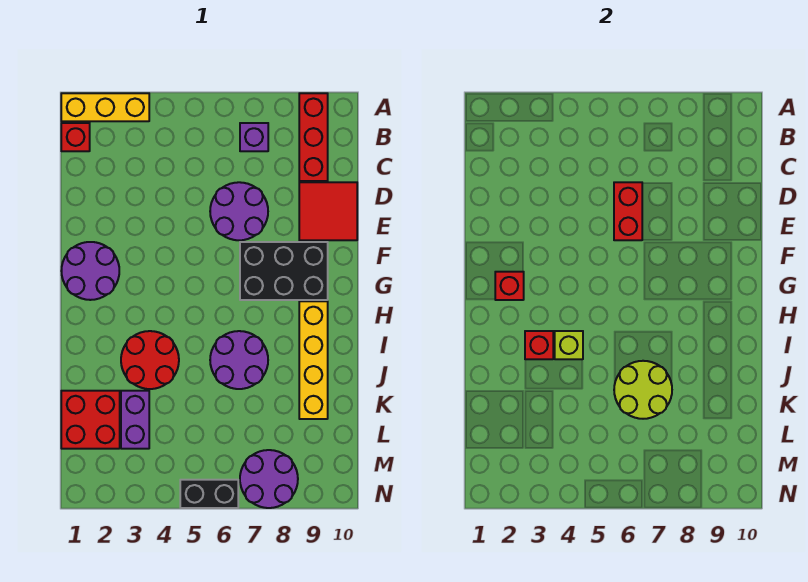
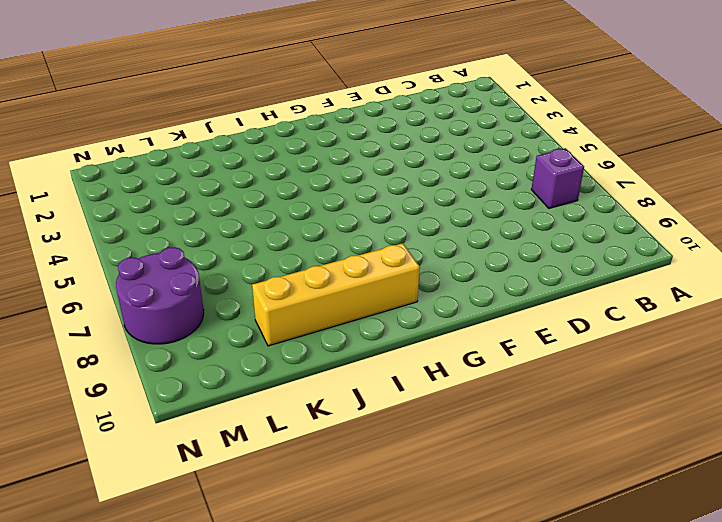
none -> yellow 1x3 brick [61,93,149,121]
none -> red 1x3 brick [299,93,328,181]
none -> red 1x1 brick [61,123,90,151]

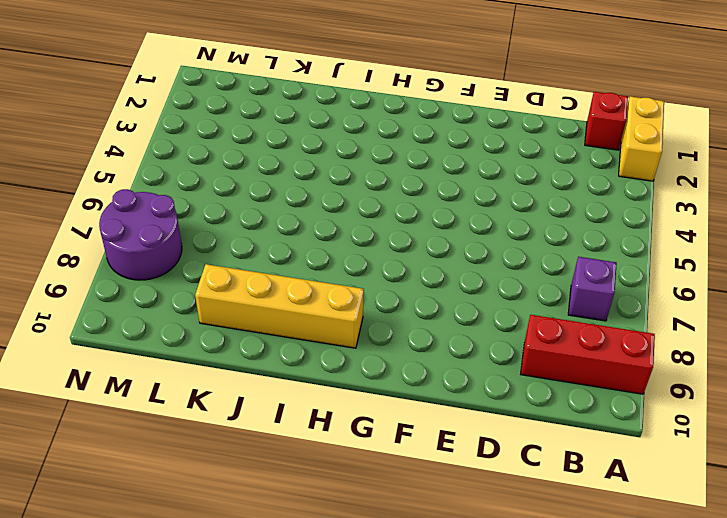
yellow 1x2 brick [619,97,664,181] -> yellow 1x3 brick [61,93,149,121]
none -> purple 2x2 round brick [210,182,268,240]
none -> red 2x2 tile [299,182,357,240]
none -> purple 2x2 round brick [61,242,119,300]

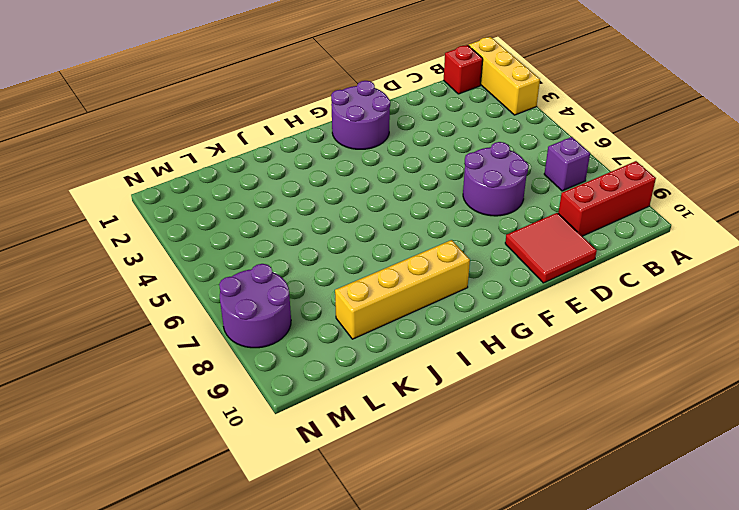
none -> black 2x3 brick [240,242,328,300]
none -> red 2x2 round brick [121,331,179,389]
none -> purple 2x2 round brick [210,331,268,389]

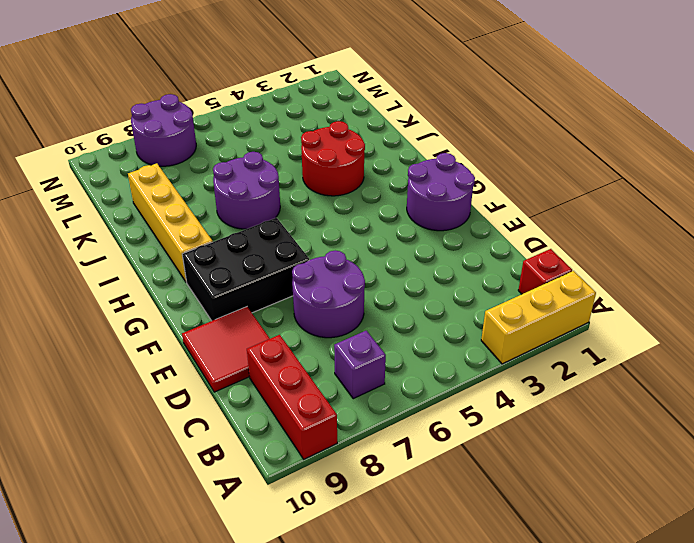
none -> red 2x2 brick [61,391,120,449]
none -> purple 1x2 brick [121,391,149,449]
none -> black 1x2 brick [180,480,238,508]

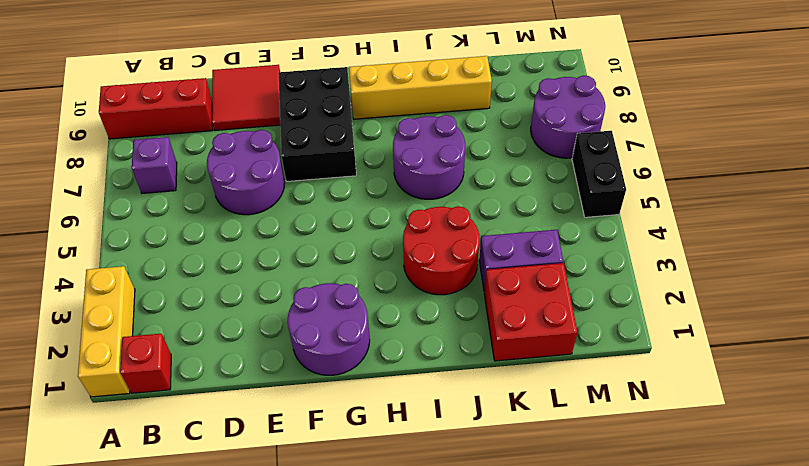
none -> red 1x2 brick [614,182,642,240]
none -> red 1x1 brick [495,272,524,300]
none -> red 1x1 brick [525,331,553,359]

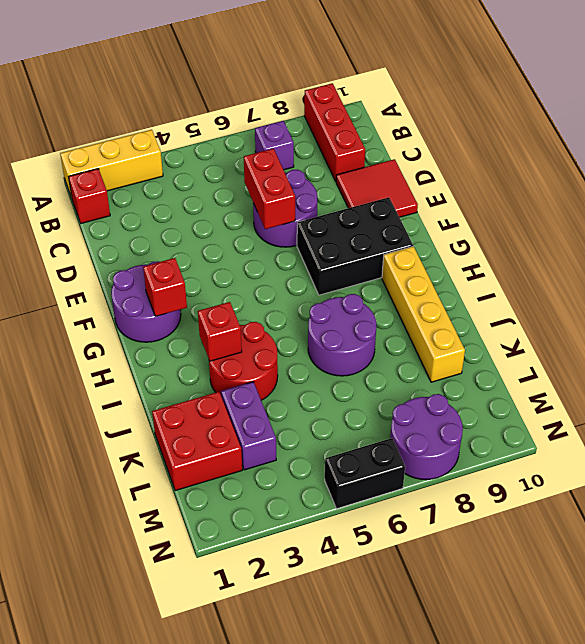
none -> lime 1x1 brick [555,331,583,359]
none -> lime 2x2 round brick [614,361,672,419]

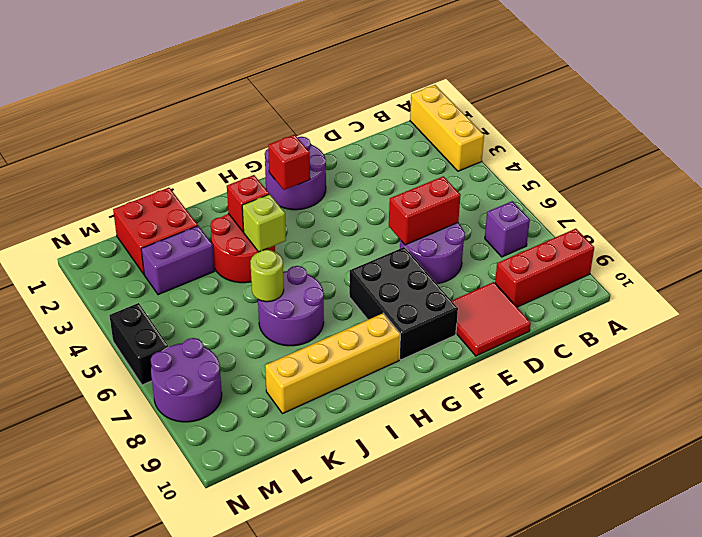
lime 1x1 round brick [250,250,284,302] -> lime 2x2 round brick [614,361,672,419]
none -> red 1x1 brick [61,123,90,151]

